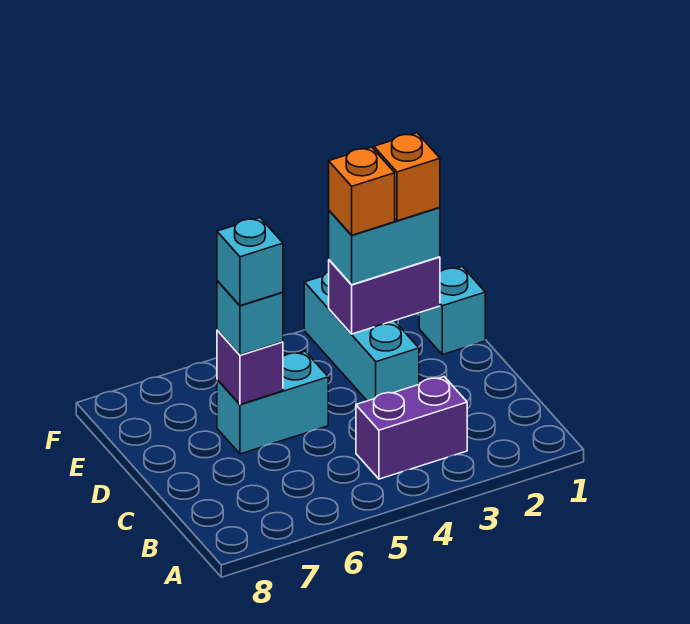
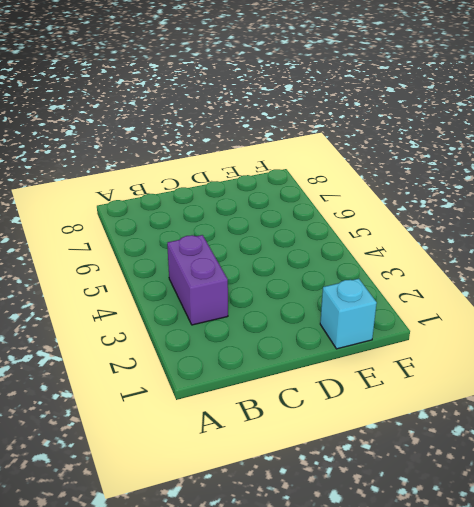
none -> cyan 1x3 brick [304,272,419,401]
none -> cyan 1x2 brick [217,351,328,454]

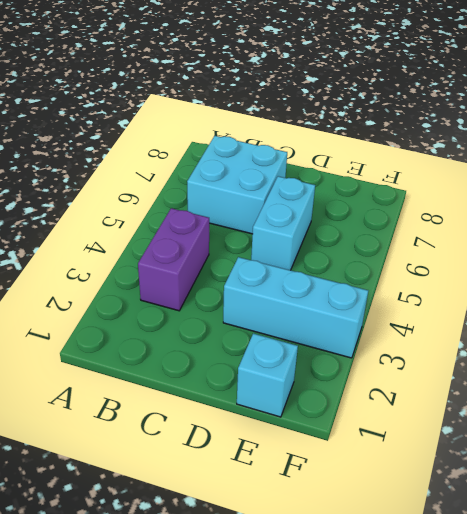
cyan 2x2 brick [187,136,287,234] -> none
none -> purple 1x1 brick [217,330,283,404]
none -> purple 1x2 brick [329,257,440,334]

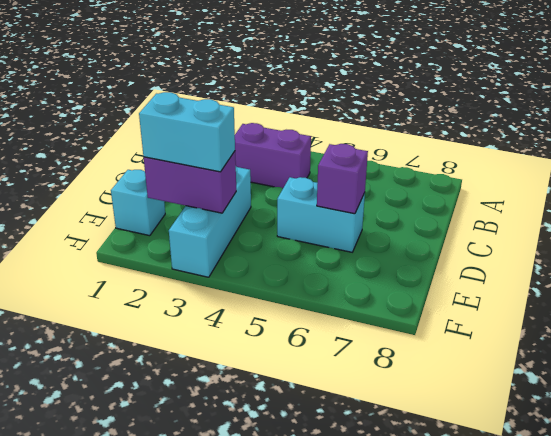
none -> cyan 1x1 brick [217,281,283,355]
none -> cyan 1x1 brick [217,218,283,306]

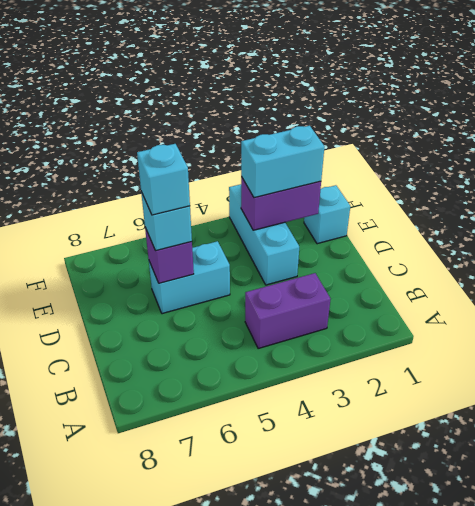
none -> orange 1x1 brick [374,133,440,221]
none -> orange 1x1 brick [329,147,395,235]

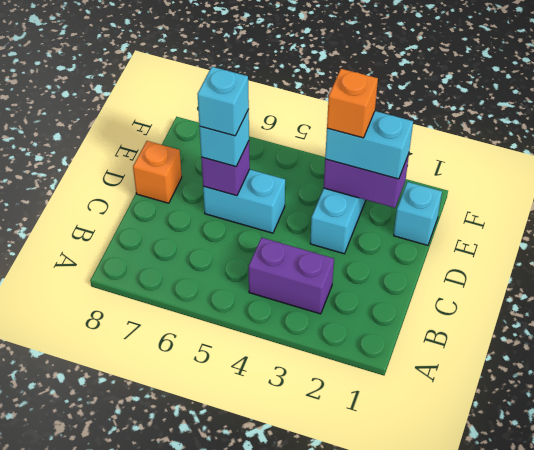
orange 1x1 brick [133,141,182,203] -> orange 1x1 brick moved to [374,133,440,221]

